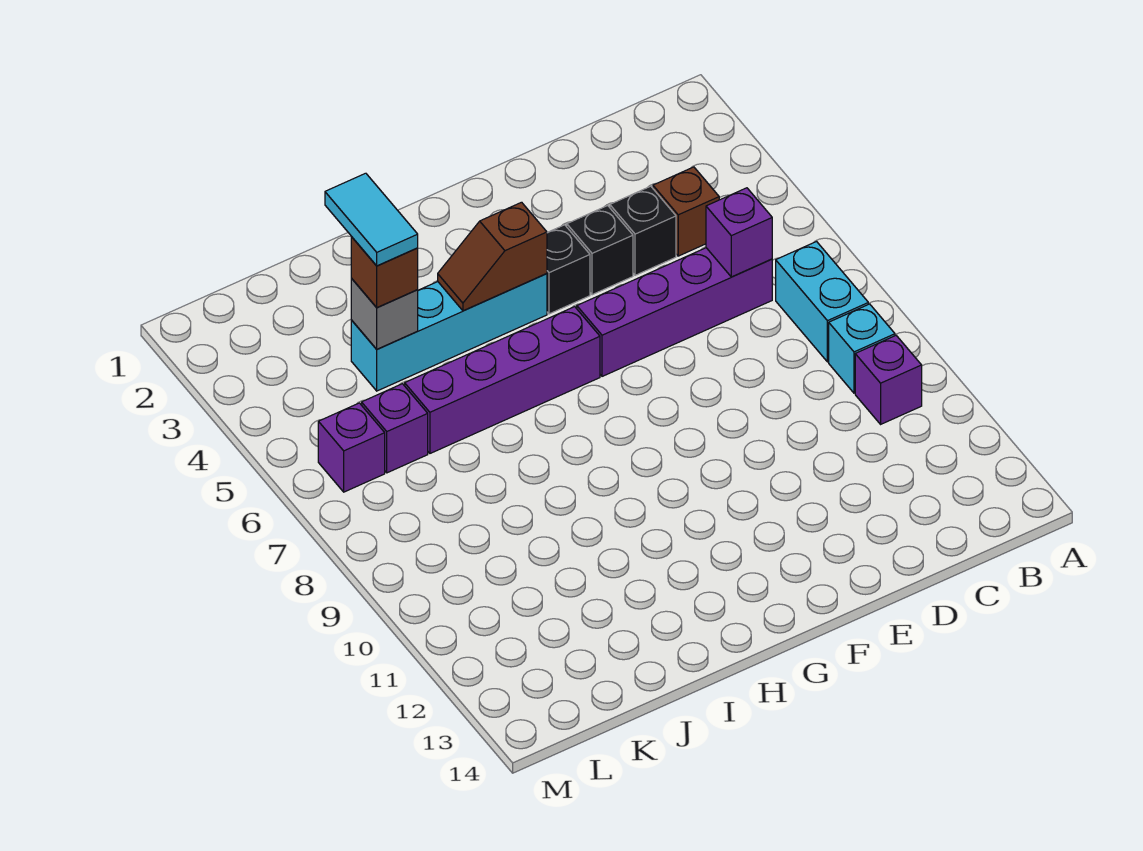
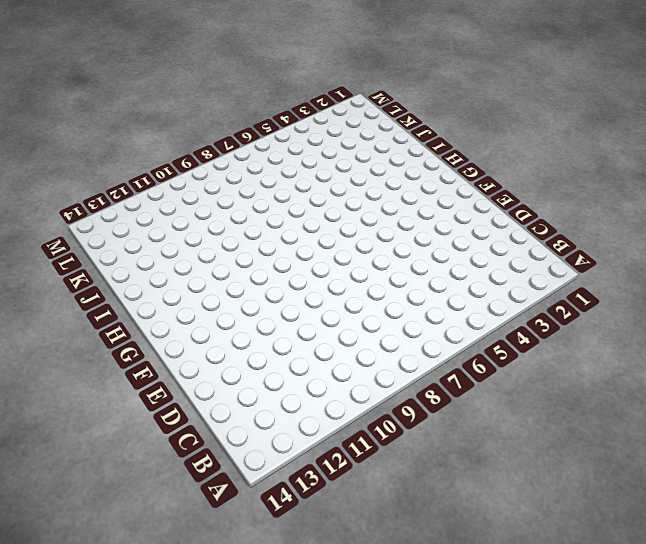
none -> cyan 1x2 brick [776,242,868,362]
none -> cyan 1x1 brick [829,304,895,393]
none -> purple 1x1 brick [855,336,922,424]

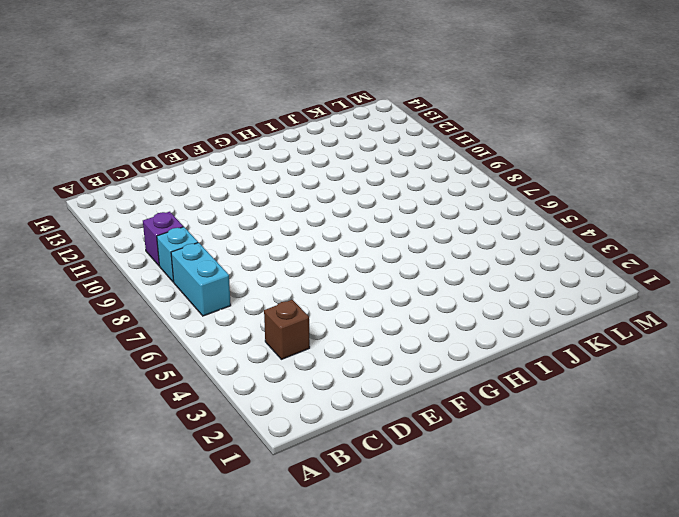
none -> purple 1x4 brick [577,248,772,376]
none -> black 1x1 brick [610,186,676,275]
none -> black 1x1 brick [567,206,633,295]

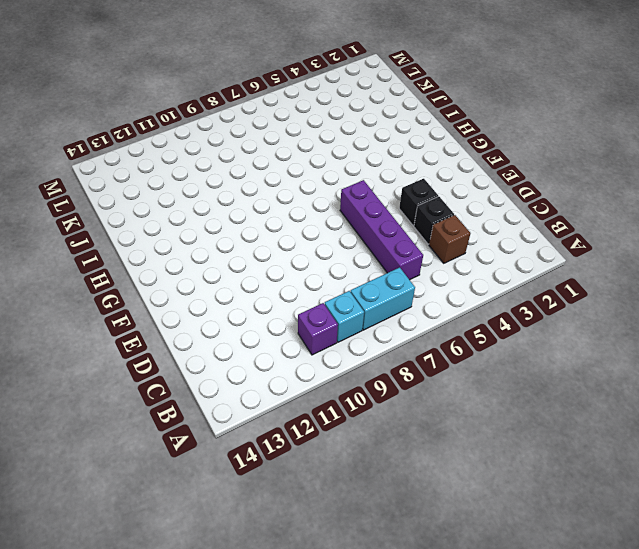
none -> black 1x1 brick [547,225,590,314]
none -> cyan 1x4 brick [351,274,547,391]
none -> purple 1x4 brick [405,307,600,453]

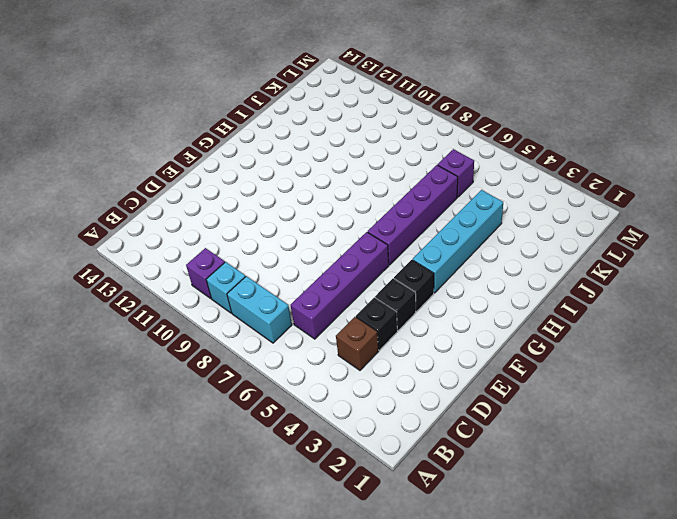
none -> purple 1x1 brick [318,403,385,492]
none -> purple 1x1 brick [706,188,772,277]
none -> brown 1x2 slope [438,202,547,311]

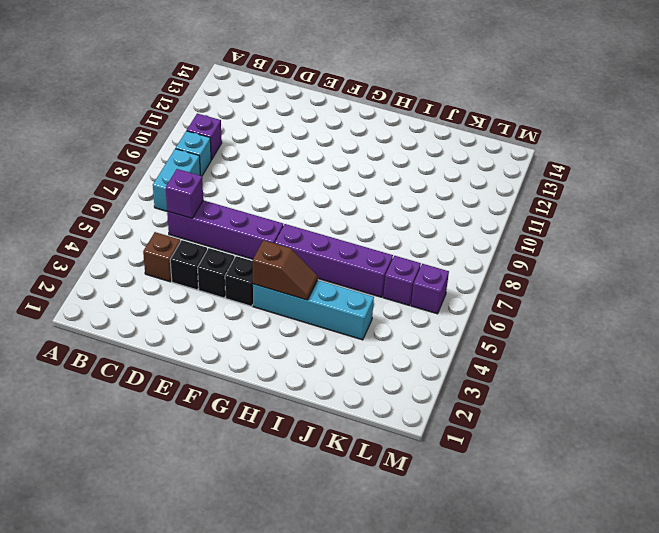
none -> grey 1x1 brick [351,279,418,349]
none -> brown 1x1 brick [351,237,418,307]
none -> cyan 1x2 tile [325,173,418,266]

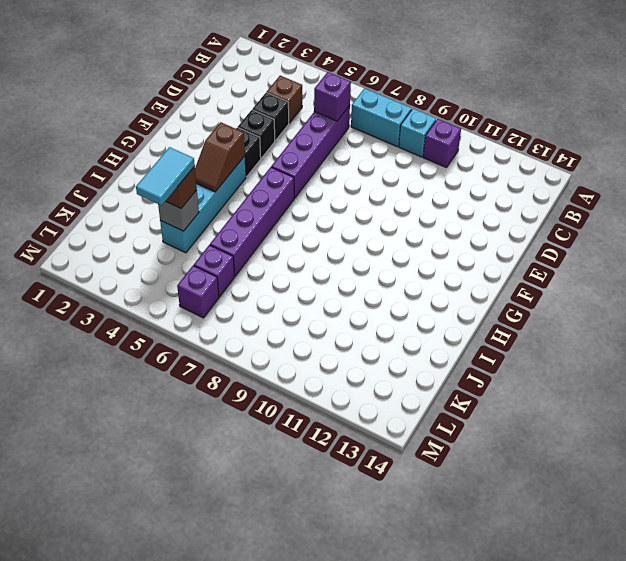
cyan 1x2 tile [136,147,195,206] -> cyan 1x2 tile turned to [325,173,418,266]

